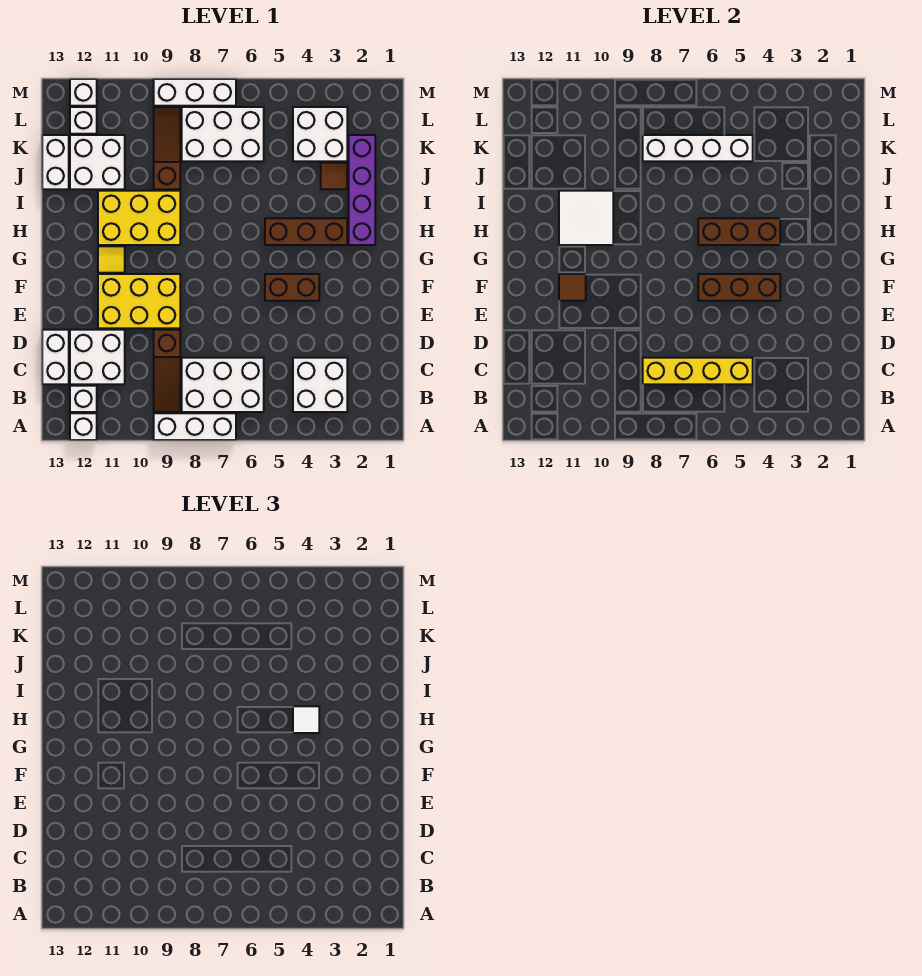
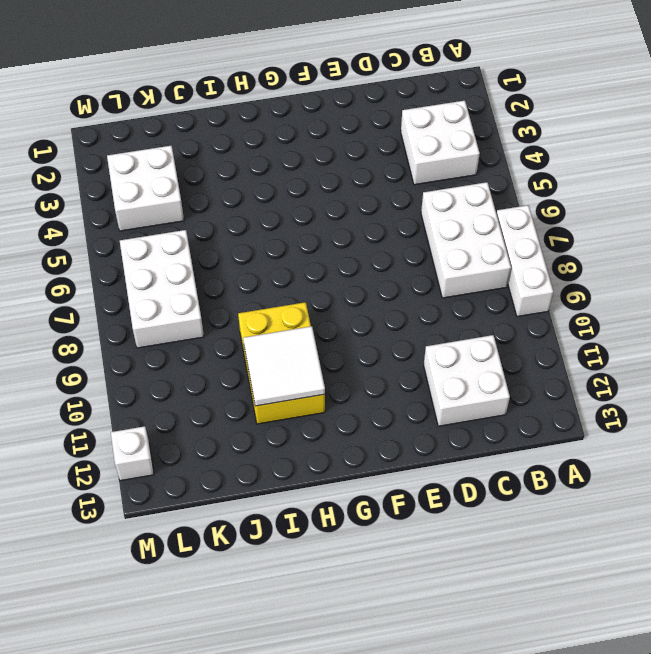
none -> white 1x1 brick [70,413,97,440]
none -> brown 1x3 slope [154,330,180,412]
none -> white 1x1 brick [70,386,97,412]
none -> white 1x2 brick [42,330,69,384]

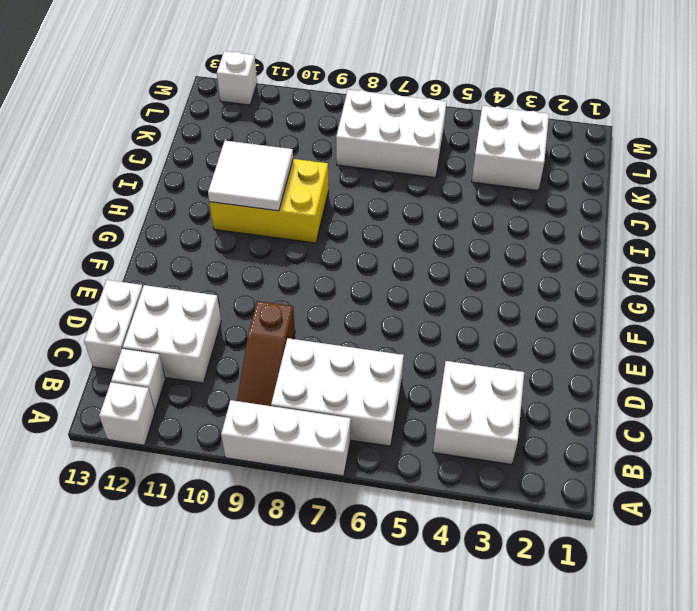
none -> yellow 2x3 brick [98,274,180,328]
none -> brown 1x2 brick [265,274,319,301]
none -> yellow 1x1 tile [98,246,125,273]
none -> purple 1x4 brick [349,135,375,245]

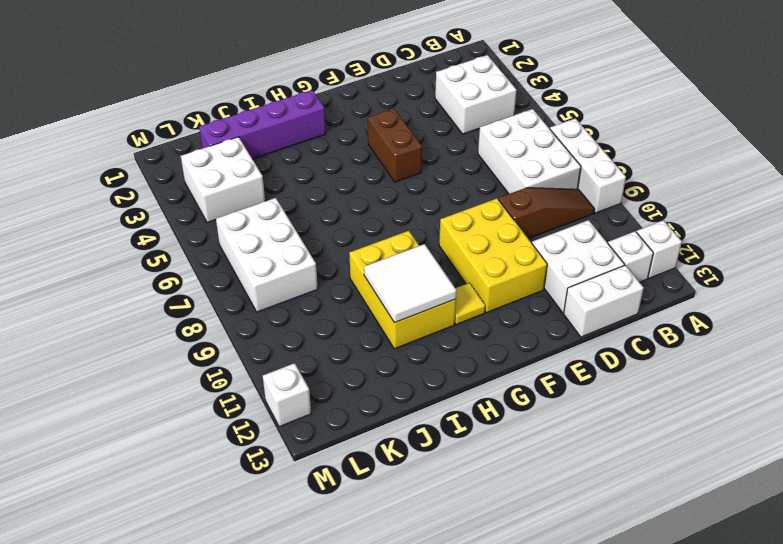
none -> brown 1x3 brick [265,218,347,245]
none -> brown 1x1 tile [321,163,347,189]
none -> brown 1x3 slope [154,107,180,189]
none -> white 2x2 brick [70,135,125,189]

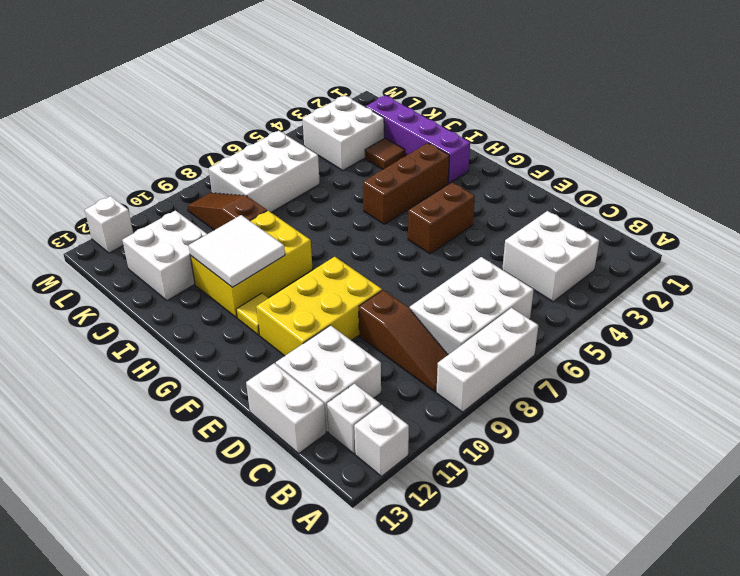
none -> white 1x2 brick [42,135,69,189]
none -> white 1x1 brick [70,107,97,134]
none -> white 1x3 brick [154,79,236,106]
none -> yellow 1x4 brick [643,358,753,384]

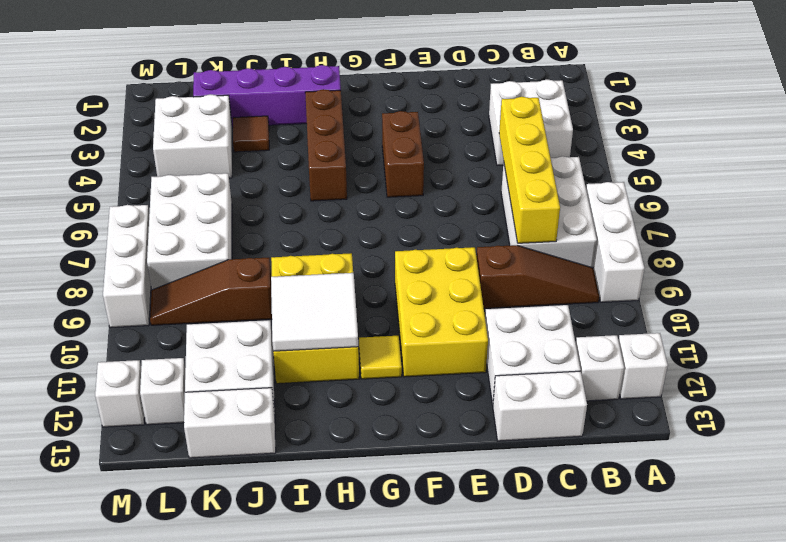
none -> brown 1x3 brick [698,274,780,301]
none -> brown 1x1 tile [559,274,586,301]
none -> brown 1x3 brick [698,218,780,245]
none -> white 1x4 brick [643,135,753,161]

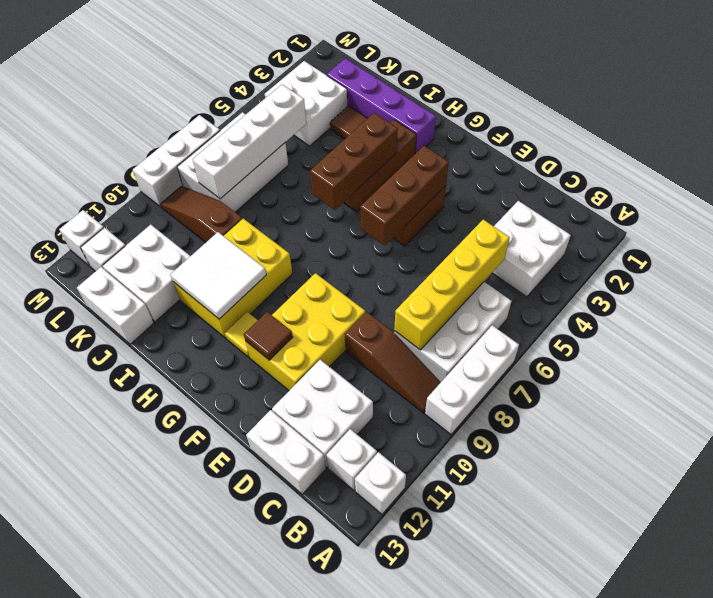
none -> white 1x1 tile [293,706,319,733]

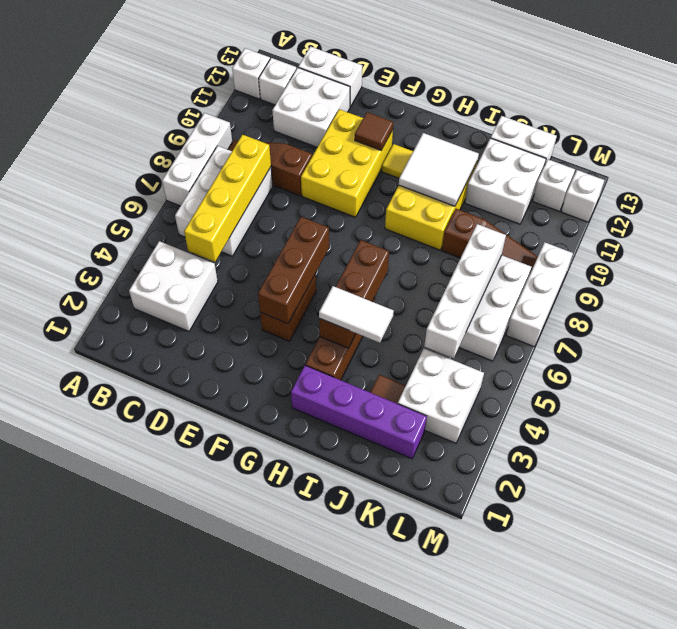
white 1x2 tile [319,286,394,343] -> white 1x1 tile [293,706,319,733]

